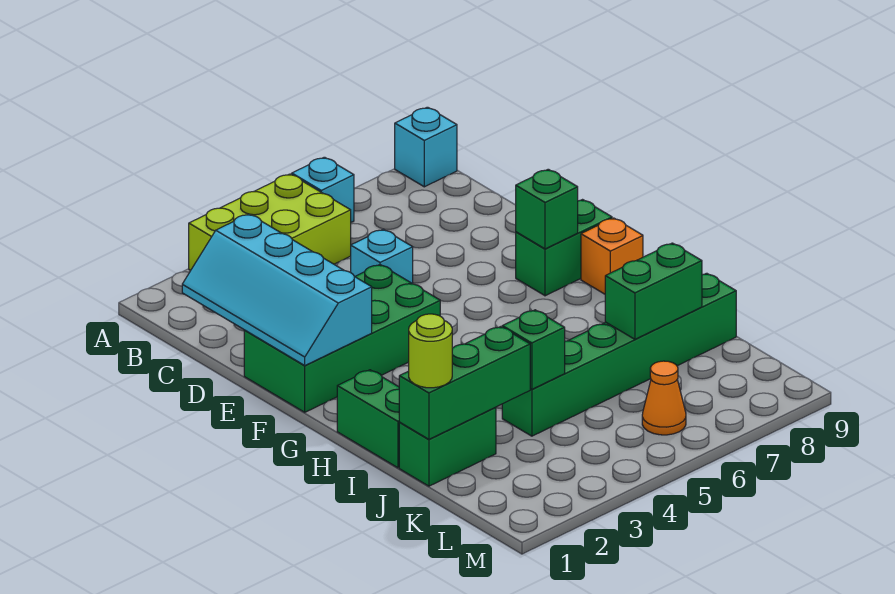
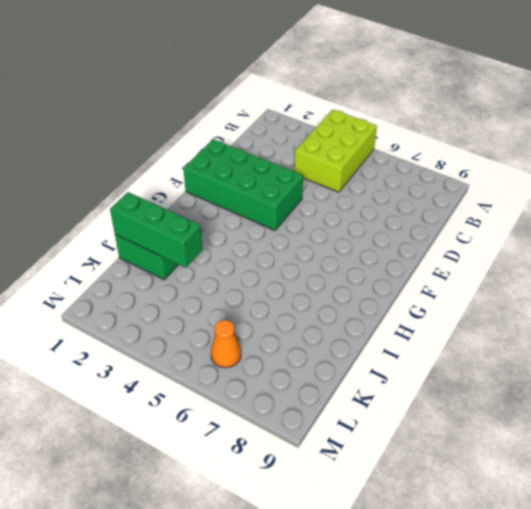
lime 2x3 brick [294,110,377,192] -> lime 2x3 brick turned to [189,174,351,270]
none -> cyan 1x1 brick [292,157,354,222]
none -> cyan 1x1 brick [395,107,457,187]
none -> cyan 1x1 brick [351,229,413,284]

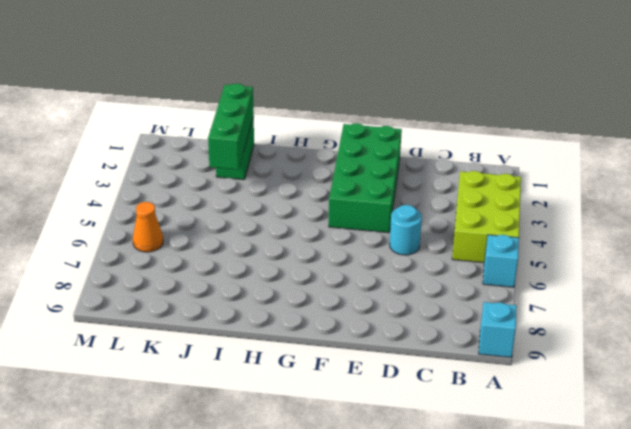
cyan 1x1 round brick [389,205,422,255] -> cyan 1x1 brick [351,229,413,284]
none -> green 1x2 brick [516,200,612,296]
none -> orange 1x1 brick [581,218,643,294]
none -> green 1x2 brick [337,370,400,468]

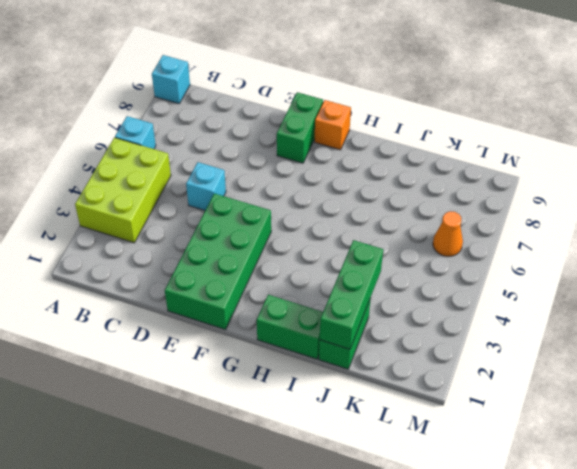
none -> green 1x6 brick [502,273,736,436]
none -> cyan 2x4 slope [182,214,372,365]
none -> green 1x1 brick [516,169,578,249]

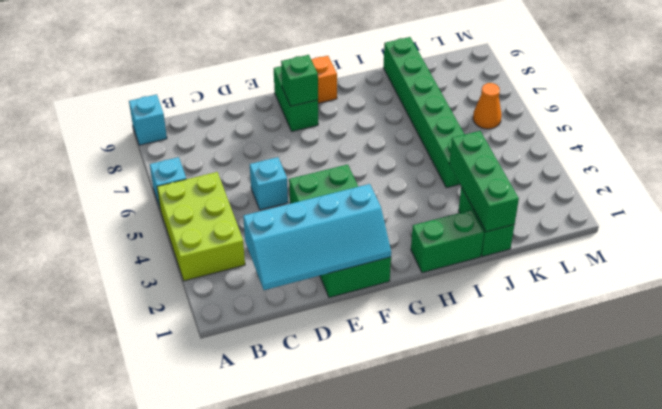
none -> green 1x1 brick [502,310,565,389]
none -> green 1x2 brick [605,243,702,339]
none -> lime 1x1 round brick [409,314,452,388]

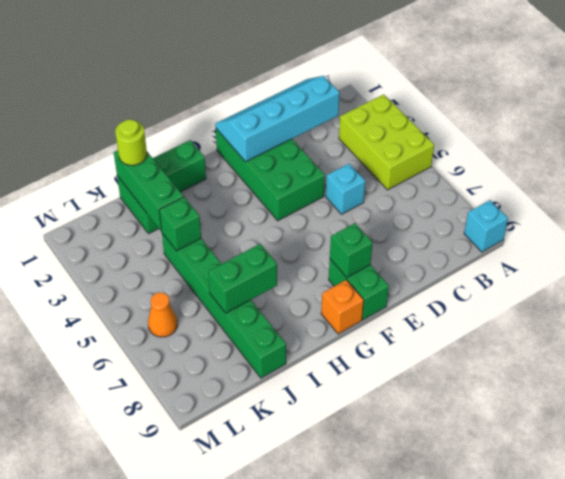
green 1x2 brick [208,244,277,313] -> green 1x2 brick turned to [605,243,702,339]
none -> cyan 1x1 brick [292,157,354,222]

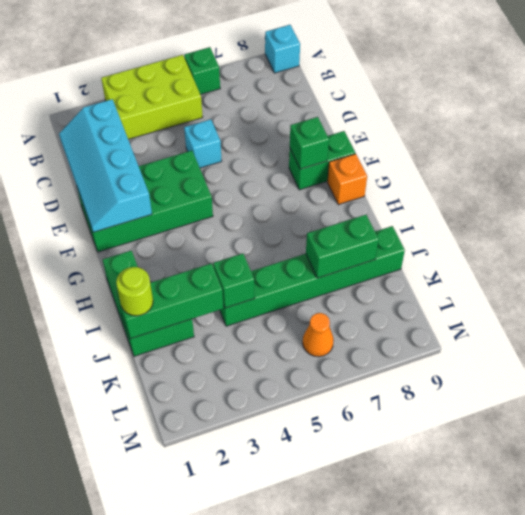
green 1x1 brick [184,47,220,95] -> cyan 1x1 brick [292,157,354,222]

